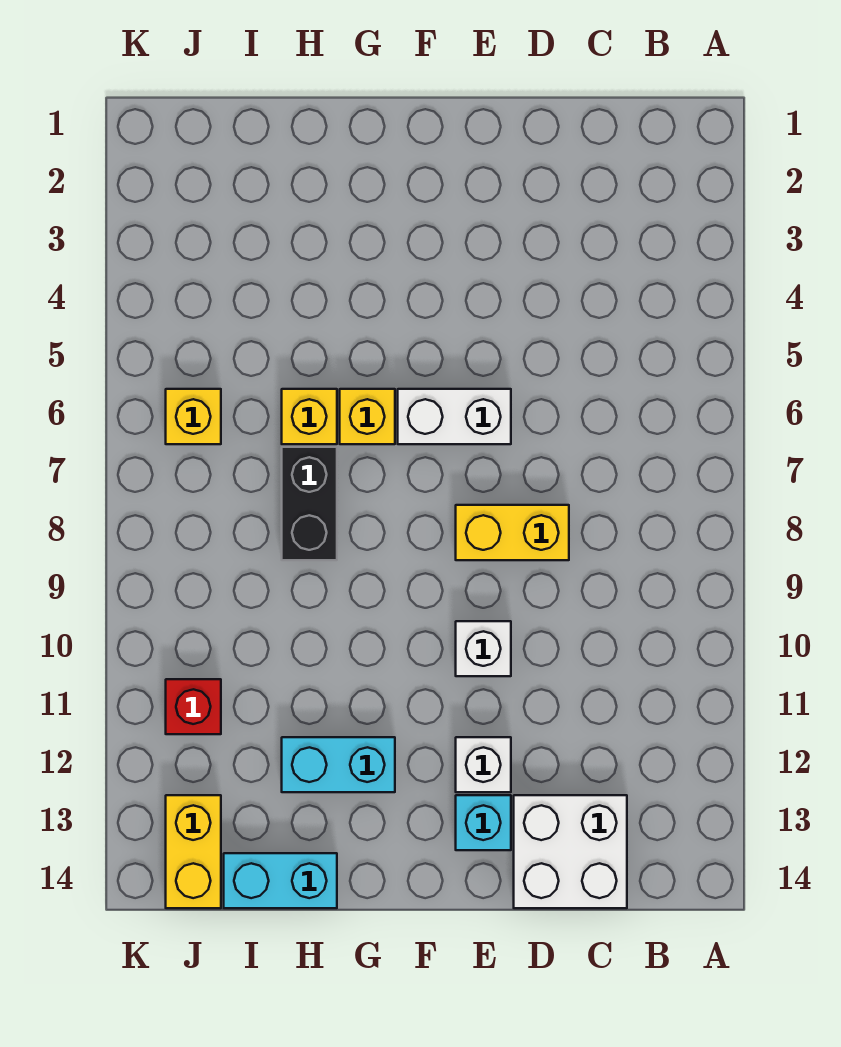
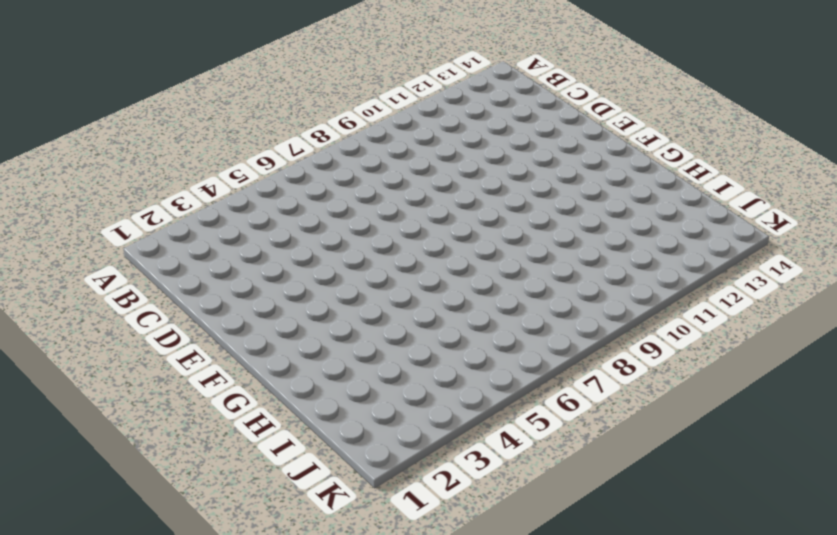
none -> white 2x2 brick [514,795,627,908]
none -> yellow 1x2 brick [456,505,569,560]
none -> white 1x2 brick [398,389,511,444]

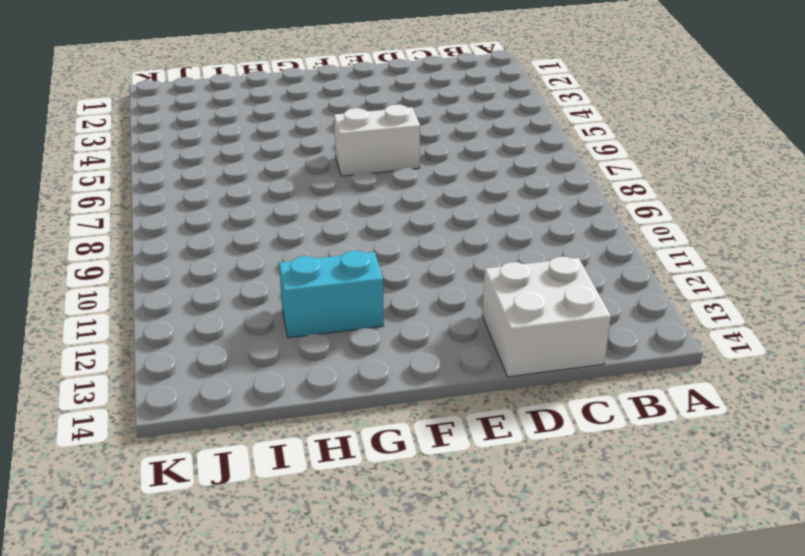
none -> yellow 1x2 brick [456,505,569,560]
none -> white 1x1 brick [456,621,511,676]
none -> white 1x1 brick [456,737,511,792]

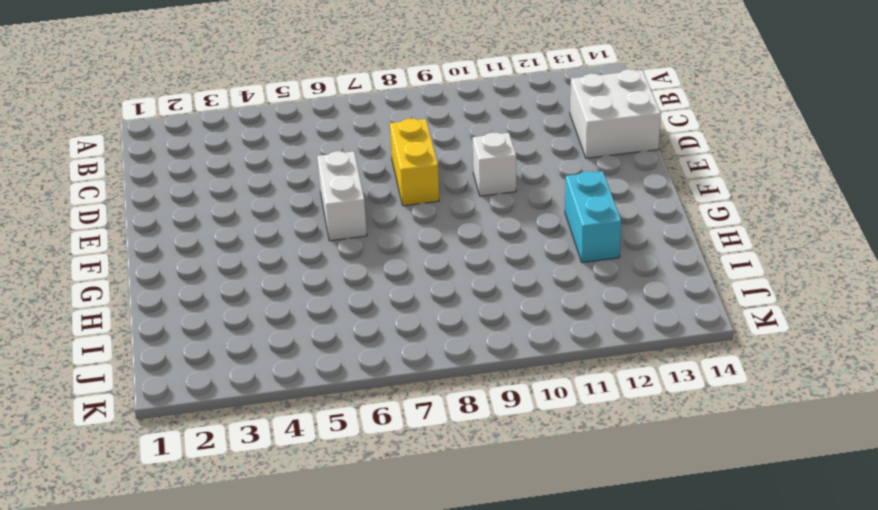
none -> white 1x1 brick [456,737,511,792]
none -> cyan 1x1 brick [456,795,511,850]
none -> yellow 1x1 brick [340,389,395,444]

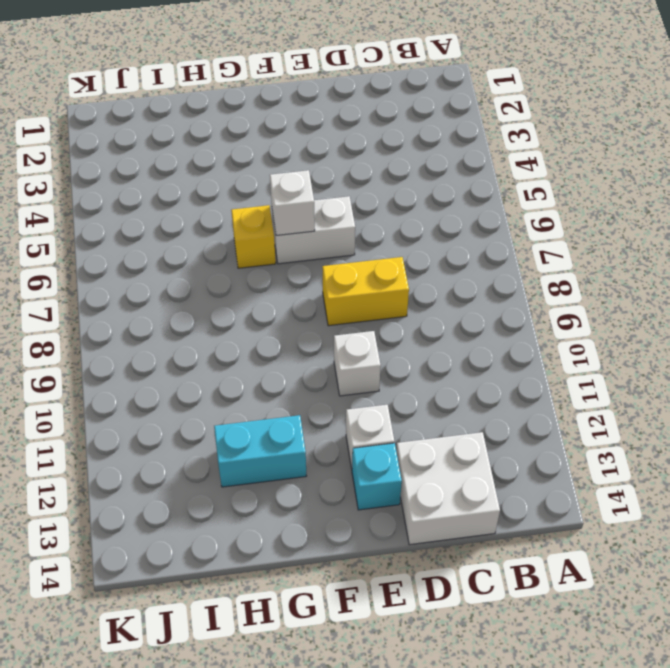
white 1x1 brick [270,170,315,236] -> none
none -> yellow 1x1 brick [282,389,337,444]
none -> black 1x2 brick [282,447,337,560]
none -> cyan 1x2 brick [224,853,337,908]

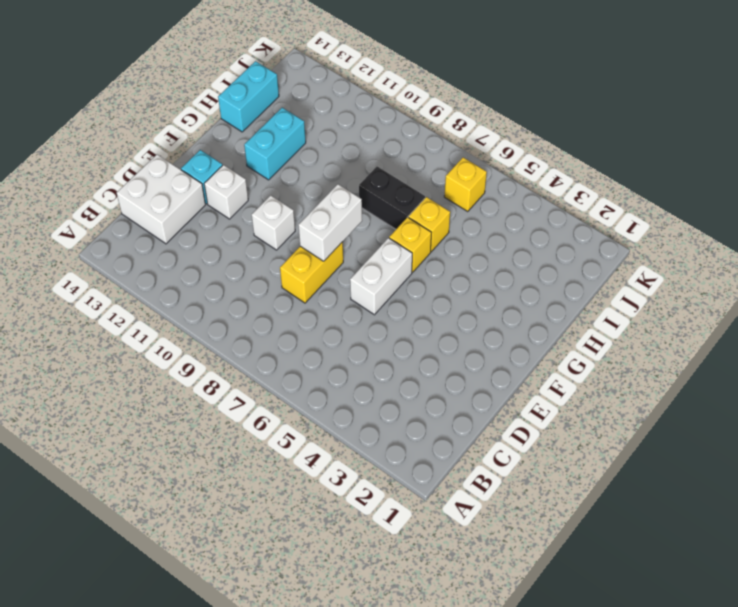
white 1x2 brick [298,184,362,261] -> none
none -> red 1x1 brick [166,679,221,734]
none -> yellow 1x2 brick [166,795,221,908]

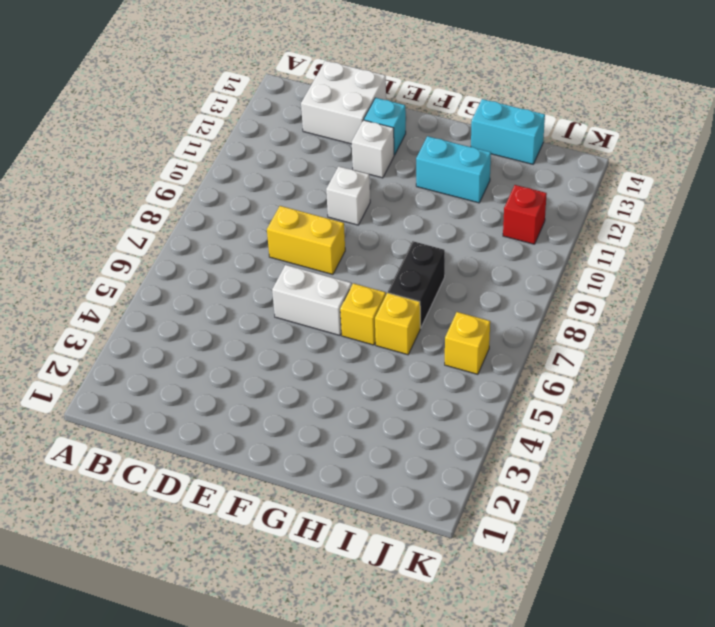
none -> yellow 1x2 brick [166,795,221,908]

